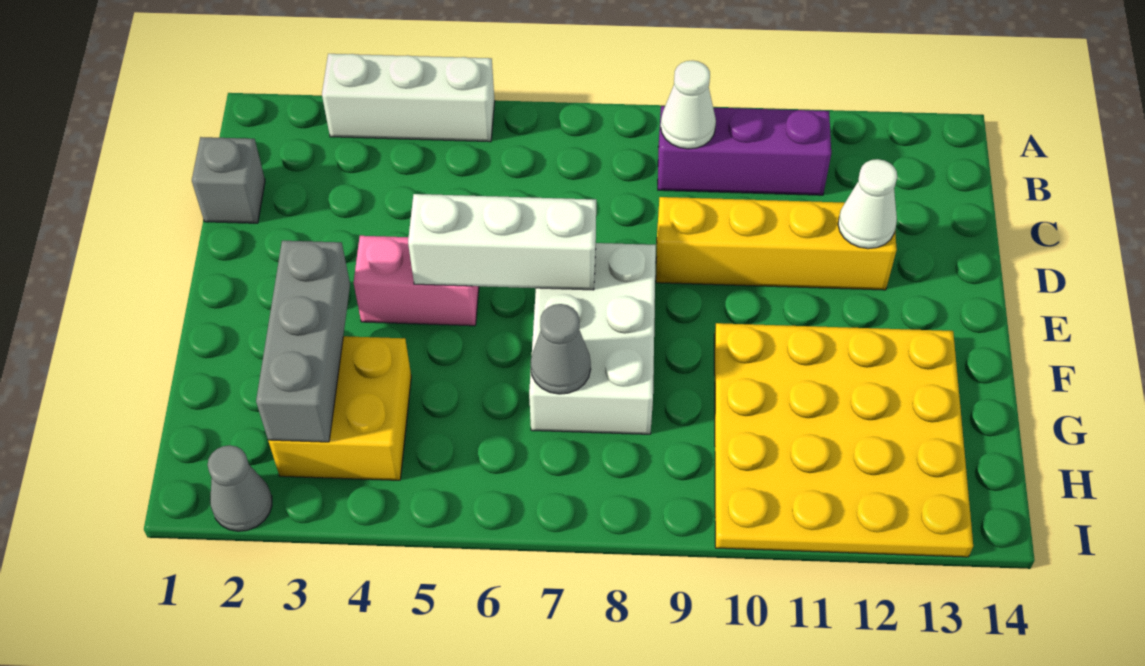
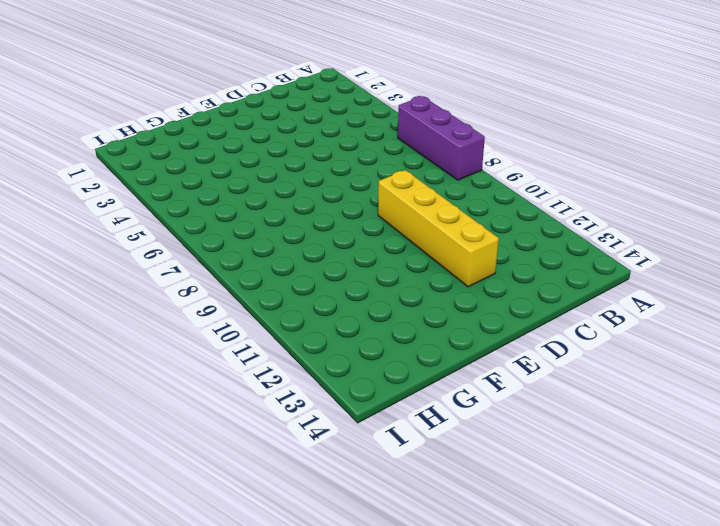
purple 1x3 brick [398,96,485,180] -> purple 1x3 brick moved to [658,106,831,195]
none -> white 1x3 brick [322,54,495,142]
none -> grey 1x1 brick [192,137,265,223]
none -> pink 1x2 brick [354,236,479,326]

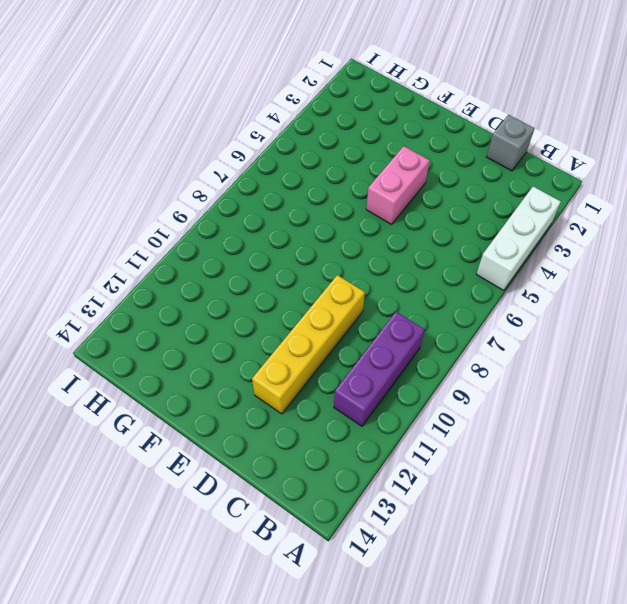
none -> white 2x3 brick [529,243,656,434]
none -> yellow 4x4 plate [714,323,973,557]
none -> yellow 2x2 brick [268,336,411,480]

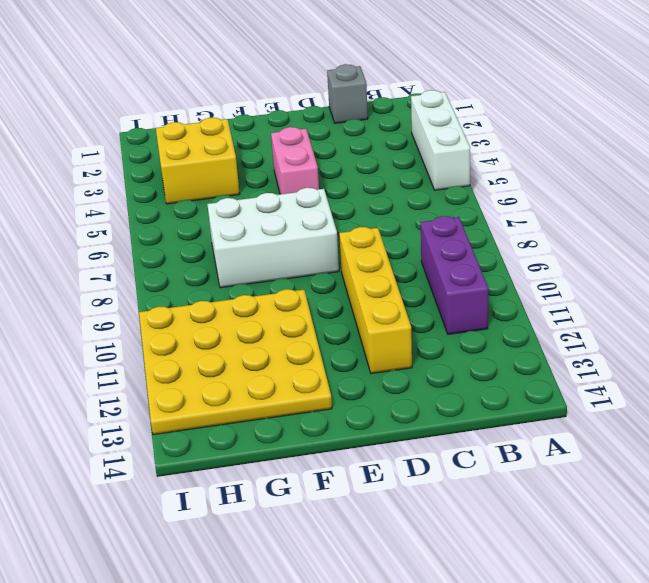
none -> grey 1x1 cone [208,445,272,531]
none -> white 1x1 cone [661,61,716,149]
none -> white 1x1 cone [838,159,897,249]

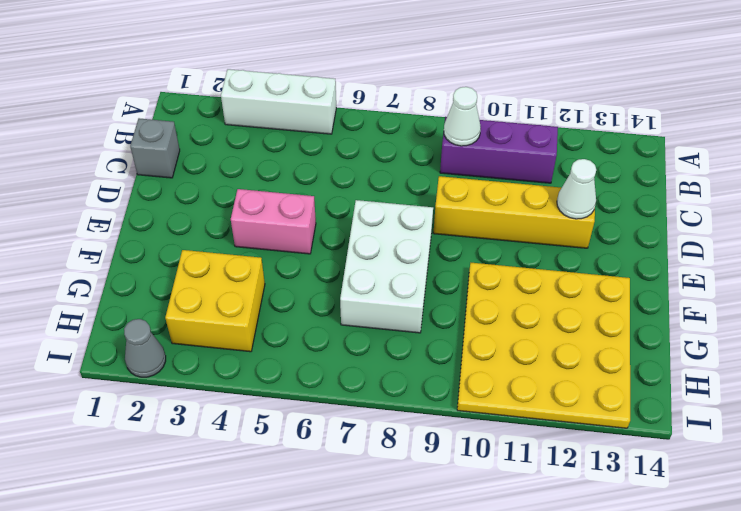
none -> white 1x3 brick [408,194,596,290]
none -> grey 1x3 brick [256,241,350,442]
none -> grey 1x1 cone [531,304,591,394]

